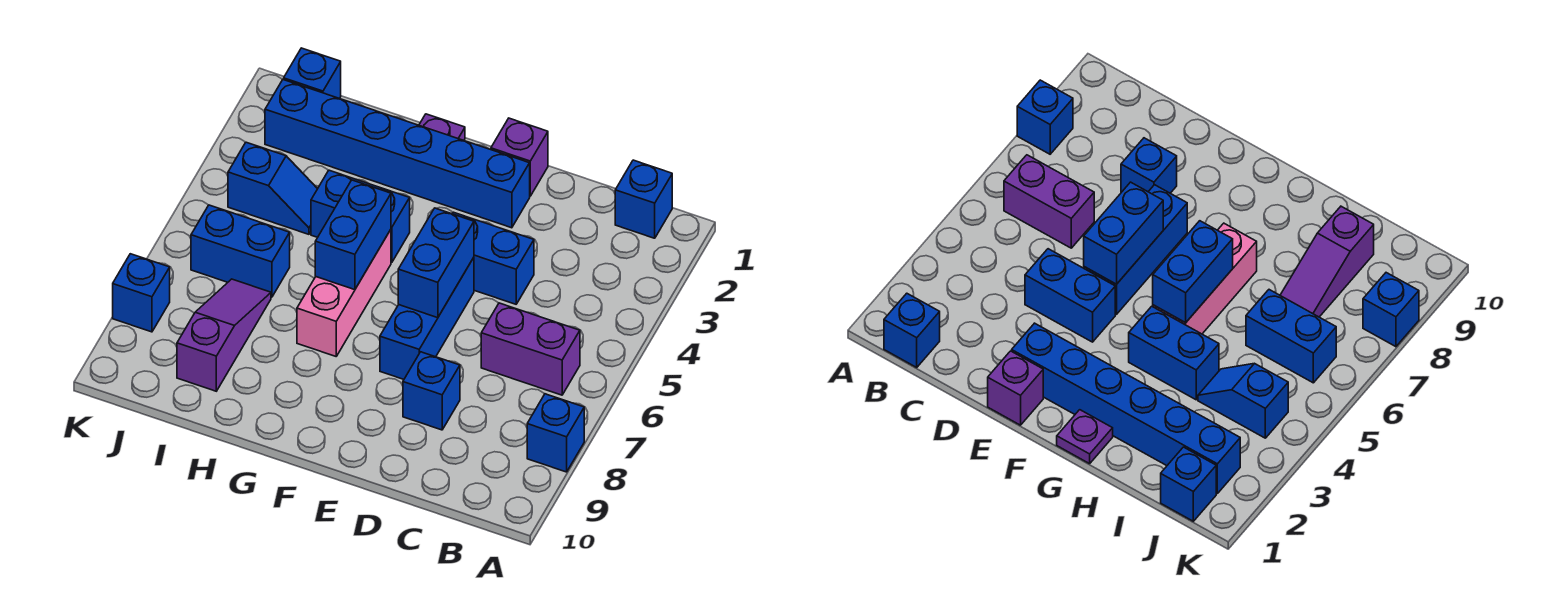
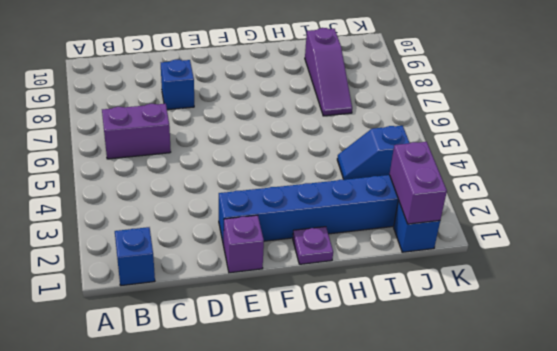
purple 1x2 brick [390,142,447,224] -> none
none -> blue 1x1 brick [527,394,584,472]
none -> blue 1x2 brick [452,212,534,304]
none -> blue 1x3 brick [380,257,474,379]

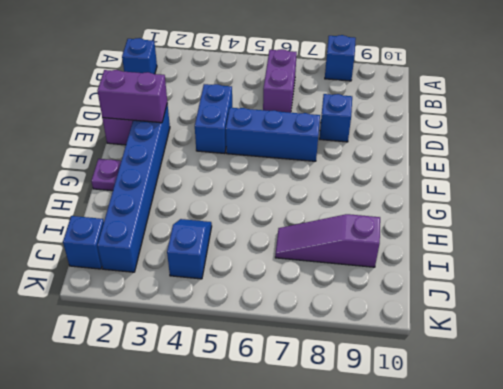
purple 1x2 brick [97,70,167,123] -> none
none -> blue 1x2 brick [311,170,410,262]
none -> pink 1x3 brick [297,230,391,356]
none -> blue 1x2 brick [191,205,290,297]

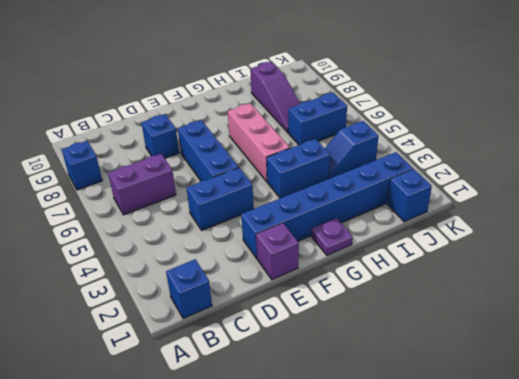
none -> blue 1x1 brick [113,254,170,332]
none -> blue 1x2 brick [398,208,474,318]
none -> blue 1x2 brick [315,180,391,290]

